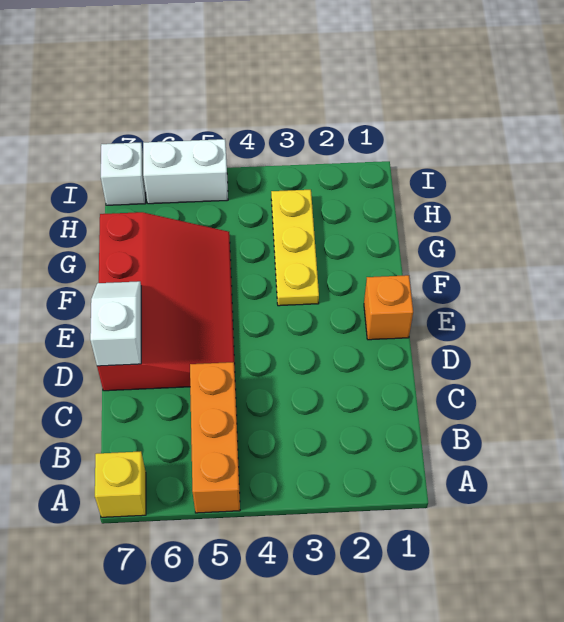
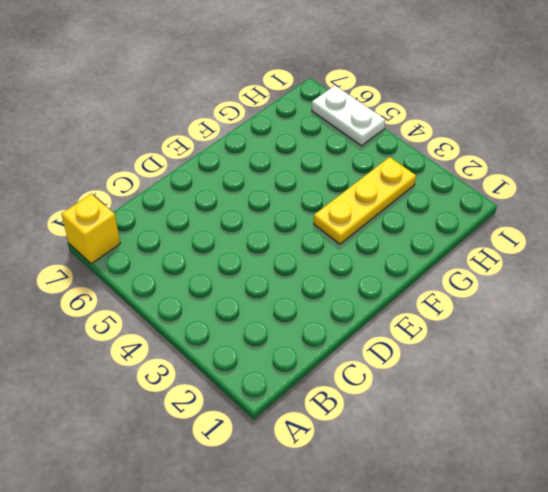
white 1x2 plate [312,86,385,146] -> white 1x2 brick [143,139,228,204]
none -> orange 1x3 brick [190,362,240,513]
none -> red 3x4 slope [97,212,235,391]

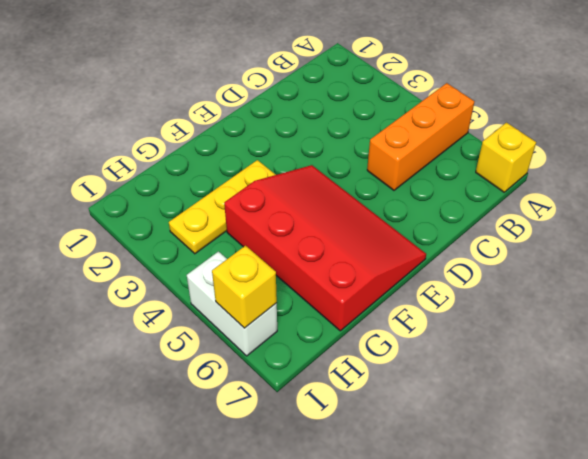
red 3x4 slope [224,165,426,331] -> red 3x4 slope turned to [97,212,235,391]
yellow 1x1 brick [212,246,277,328] -> none
none -> orange 1x1 brick [364,275,413,340]
none -> white 1x1 brick [101,143,146,205]

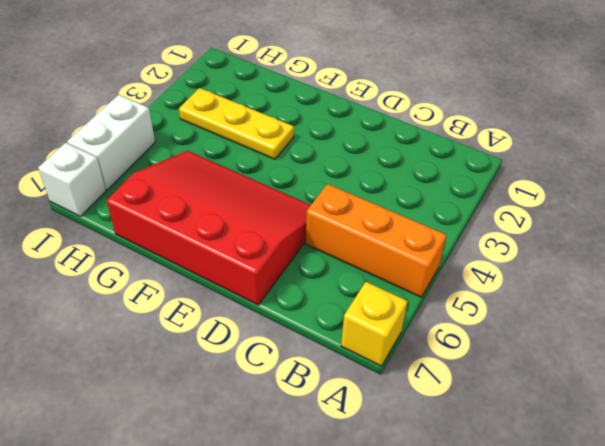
none -> orange 1x1 brick [364,275,413,340]
none -> white 1x2 slope [90,281,141,366]

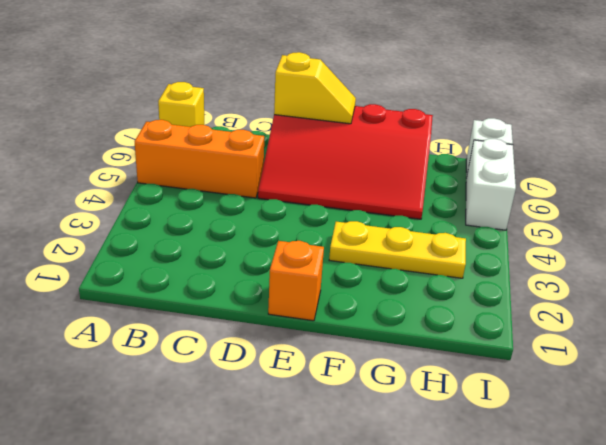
yellow 1x2 slope [274,52,356,124] -> white 1x2 slope [90,281,141,366]

